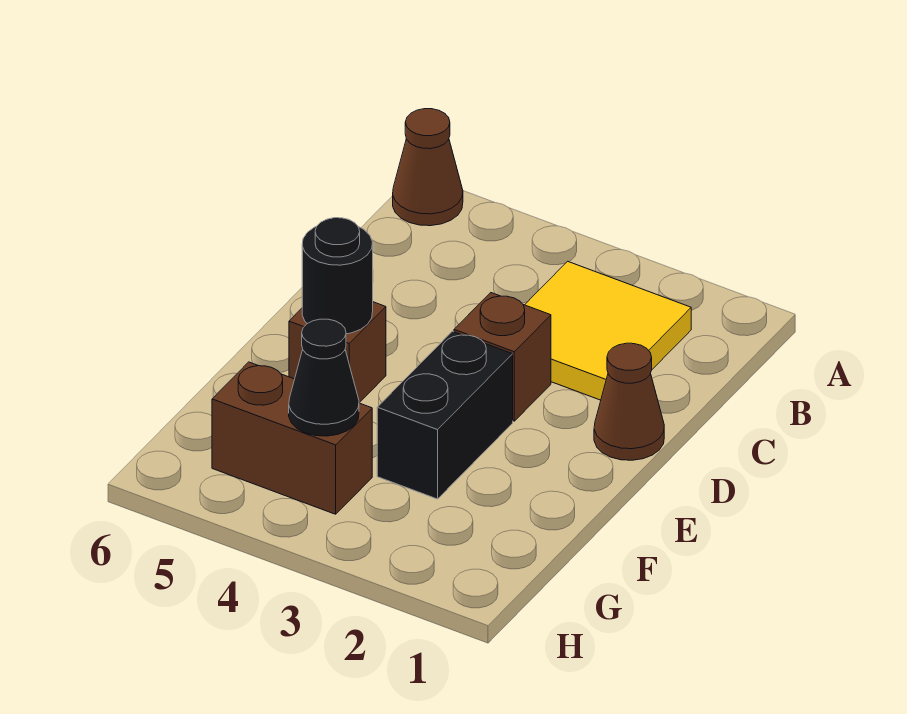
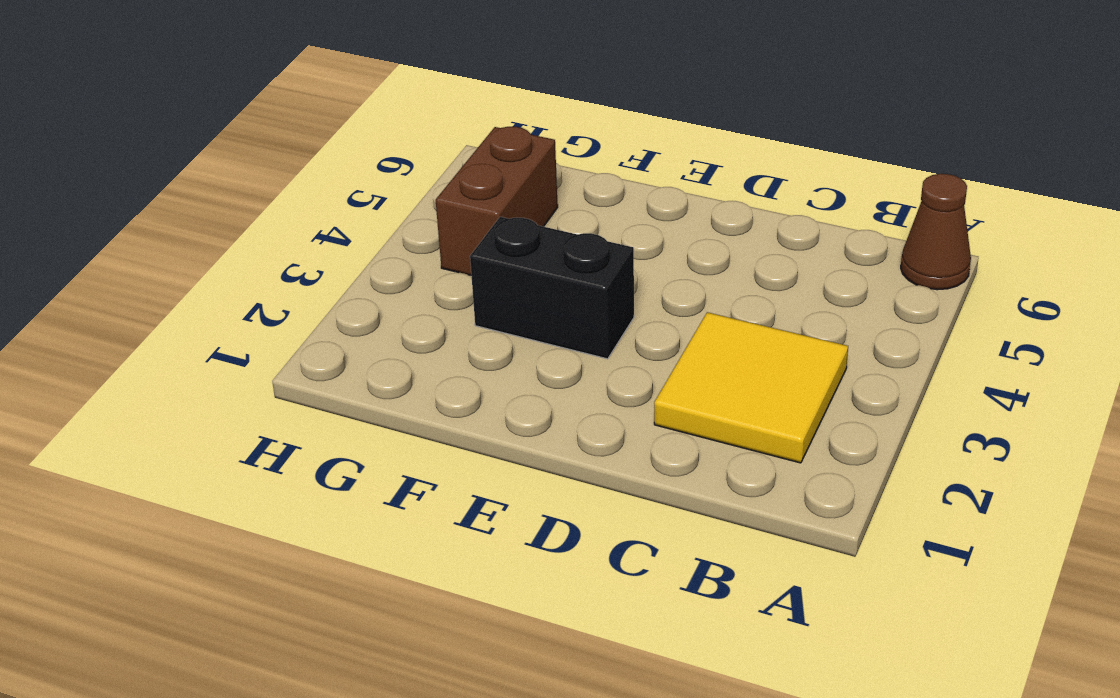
none -> brown 1x1 cone [594,343,664,460]
none -> brown 1x1 brick [454,293,551,421]

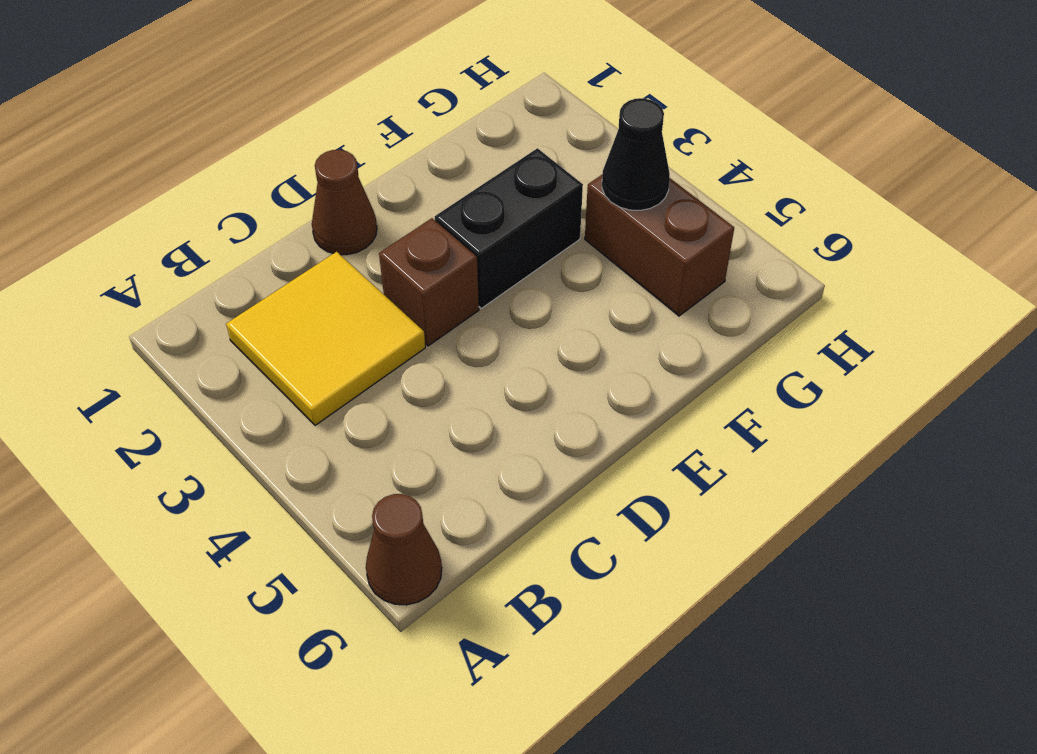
none -> brown 1x1 brick [289,302,386,403]
none -> black 1x1 round brick [302,218,373,334]

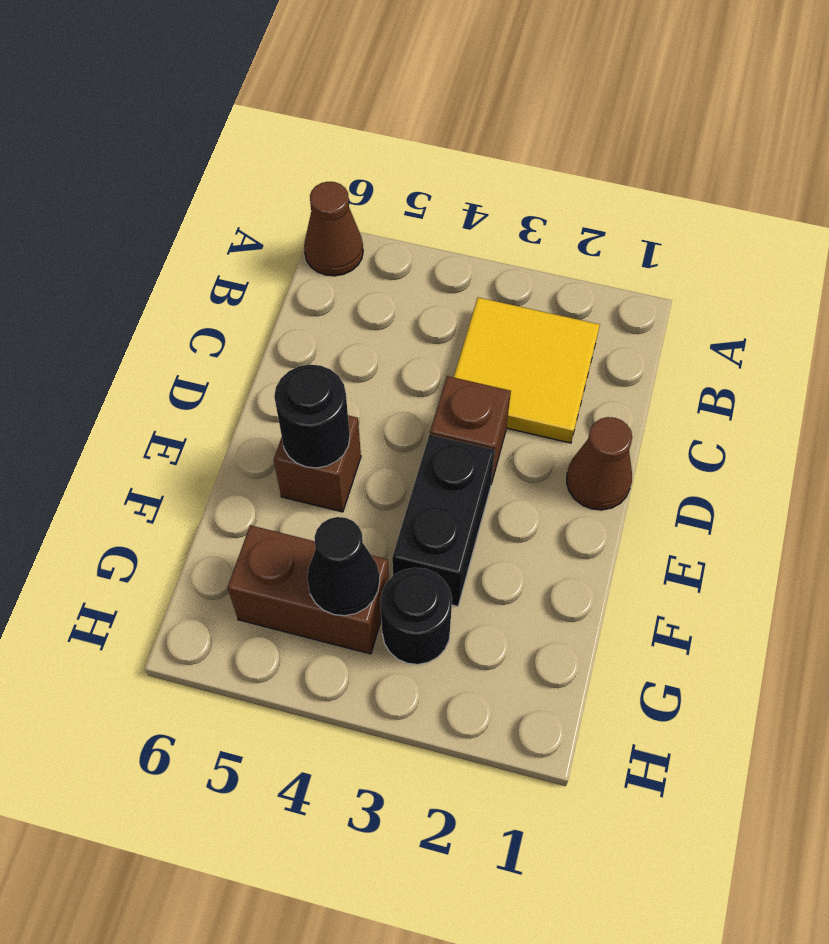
black 1x1 round brick [380,568,452,664] -> none

